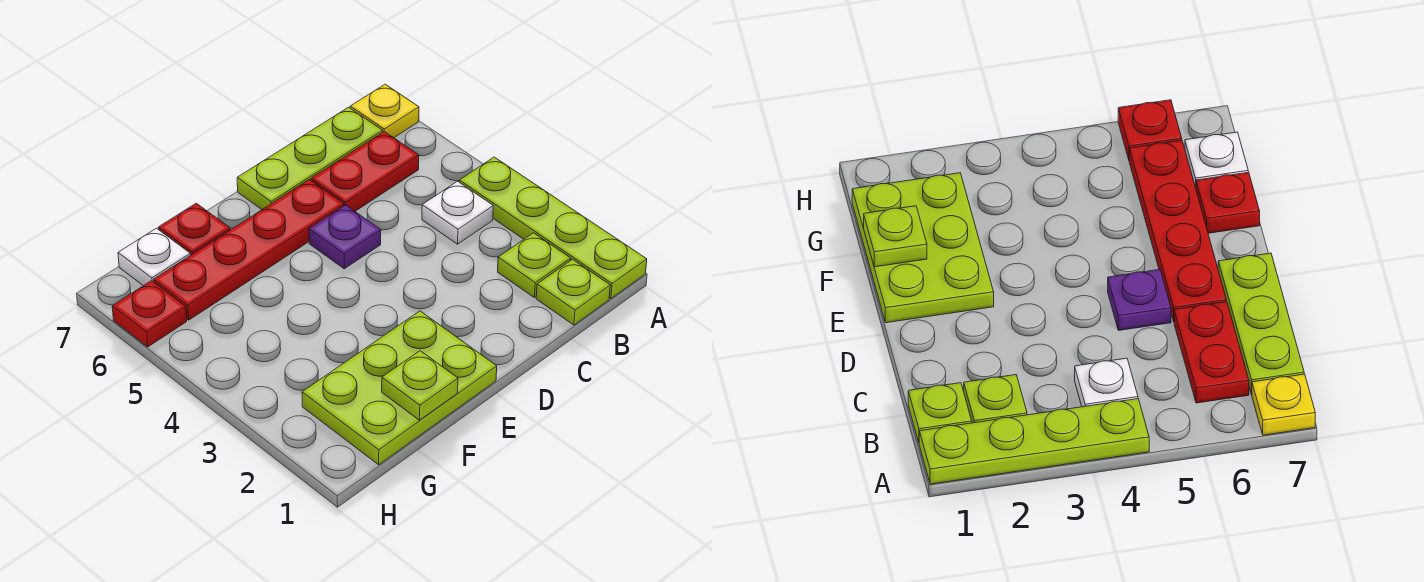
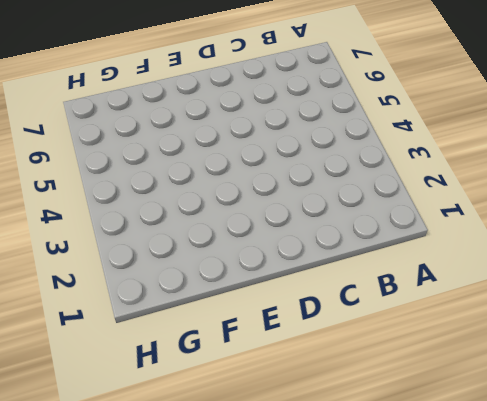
none -> lime 1x4 plate [459,157,647,298]
none -> yellow 1x1 plate [350,84,419,138]
none -> lime 1x1 plate [536,259,610,325]

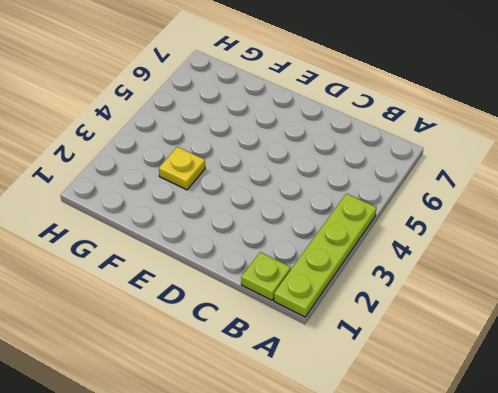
yellow 1x1 plate [159,147,205,190] -> yellow 1x1 plate moved to [350,84,419,138]
none -> lime 1x1 plate [498,233,571,298]
none -> white 1x1 plate [422,181,493,244]
none -> red 1x2 plate [311,132,419,211]

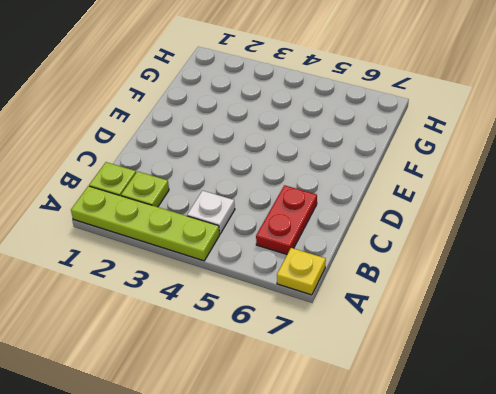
none -> lime 1x3 plate [237,107,383,209]
none -> purple 1x1 plate [309,205,381,269]
none -> red 1x4 plate [154,180,344,320]

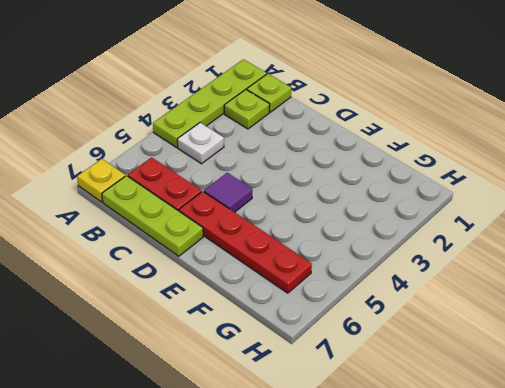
purple 1x1 tile [204,173,252,212] -> purple 1x1 plate [309,205,381,269]
none -> lime 2x3 plate [302,311,497,465]
none -> red 1x1 plate [158,203,230,255]
none -> white 1x1 plate [118,228,190,286]

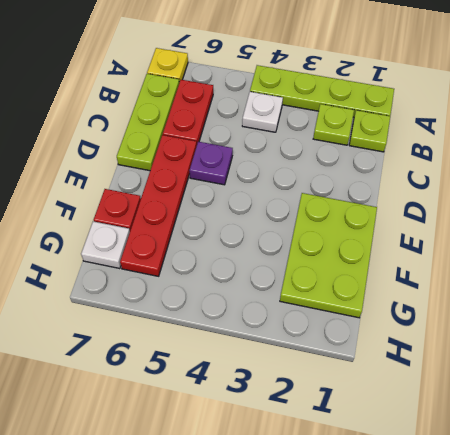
none -> red 1x1 plate [112,281,187,347]
none -> lime 1x1 plate [382,351,458,420]

